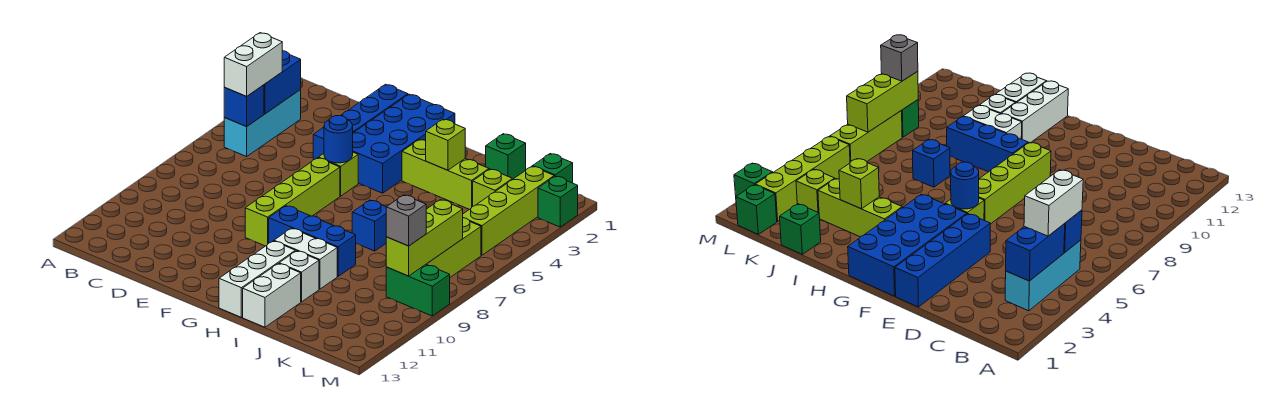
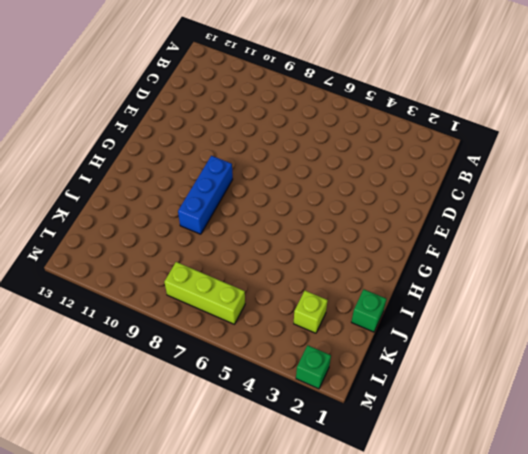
none -> cyan 1x3 brick [224,90,301,157]
none -> blue 1x4 brick [313,84,408,160]
none -> blue 2x4 brick [353,94,455,193]

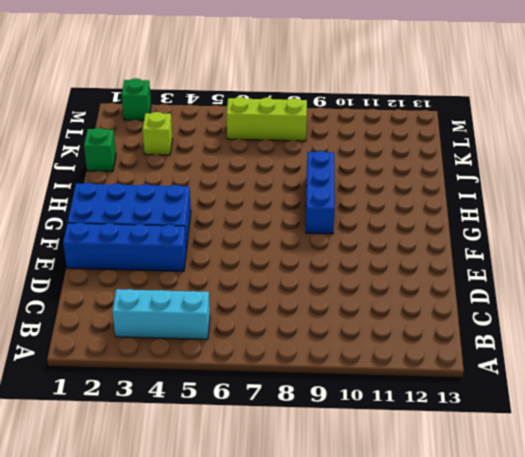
none -> lime 1x1 brick [318,152,358,196]
none -> lime 1x4 brick [245,158,340,246]
none -> lime 1x3 brick [402,139,489,209]

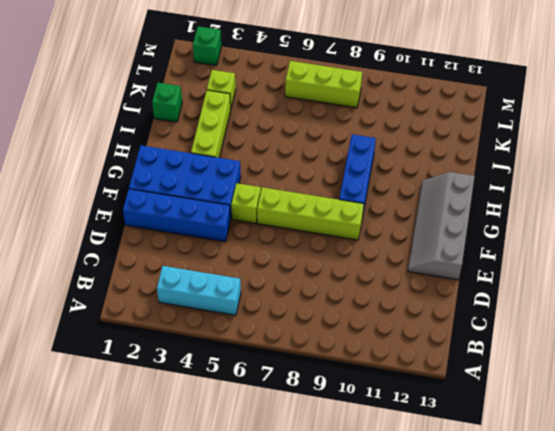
grey 2x4 slope [408,172,475,280] -> white 1x3 brick [219,241,295,317]
none -> white 1x2 brick [274,228,337,289]
none -> blue 1x1 brick [352,200,386,251]
none -> white 1x1 brick [279,251,319,302]

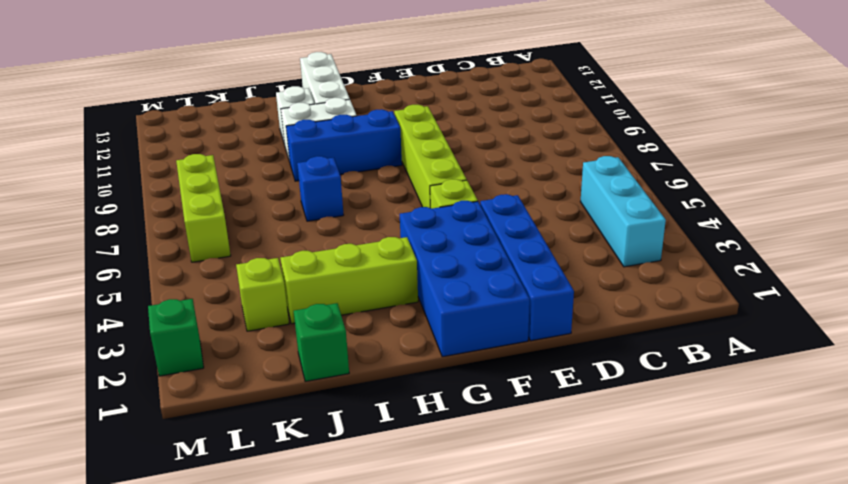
none -> white 1x2 brick [243,264,301,327]
none -> green 1x1 brick [533,154,573,183]
none -> lime 1x4 brick [463,166,554,255]

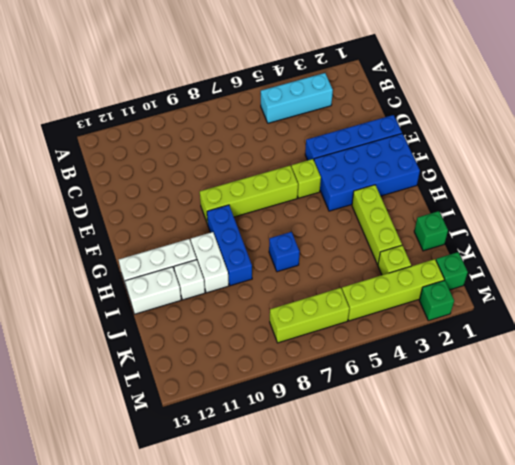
none -> green 1x2 brick [386,265,450,316]
none -> blue 1x2 brick [264,51,301,114]
none -> blue 1x1 brick [224,85,264,127]

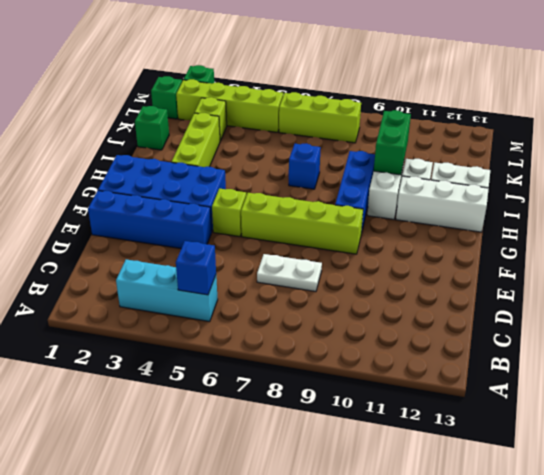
white 1x2 plate [257,254,322,292] -> none
green 1x2 brick [374,110,411,175] -> green 1x2 brick moved to [386,265,450,316]
none -> blue 1x2 brick [264,51,301,114]
none -> blue 1x1 round brick [324,116,353,163]
none -> lime 1x1 brick [426,119,465,170]

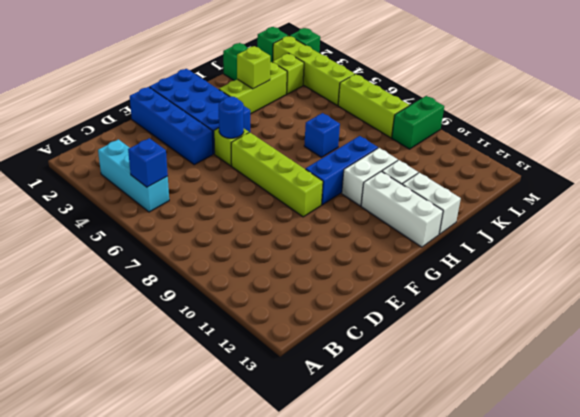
none -> blue 1x2 brick [264,51,301,114]
none -> lime 1x3 brick [386,200,463,276]
none -> white 1x2 brick [224,33,282,96]

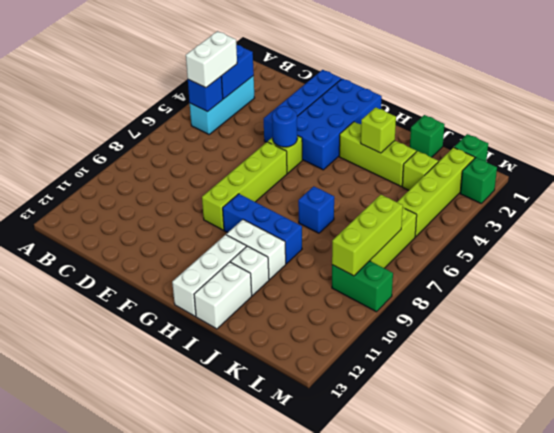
none -> grey 1x1 brick [386,195,426,246]

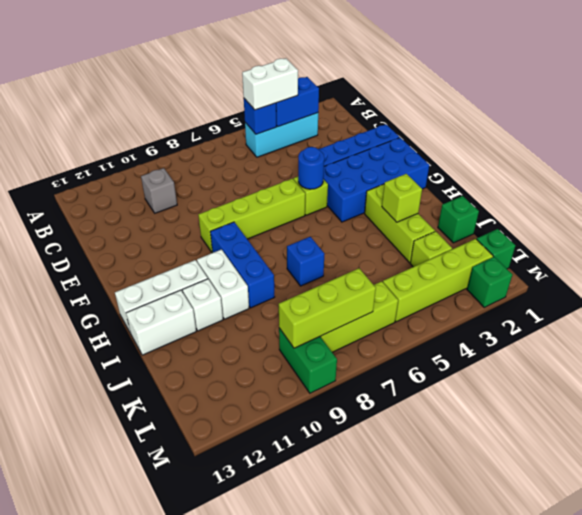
grey 1x1 brick [141,168,177,213] -> grey 1x1 brick moved to [386,195,426,246]

